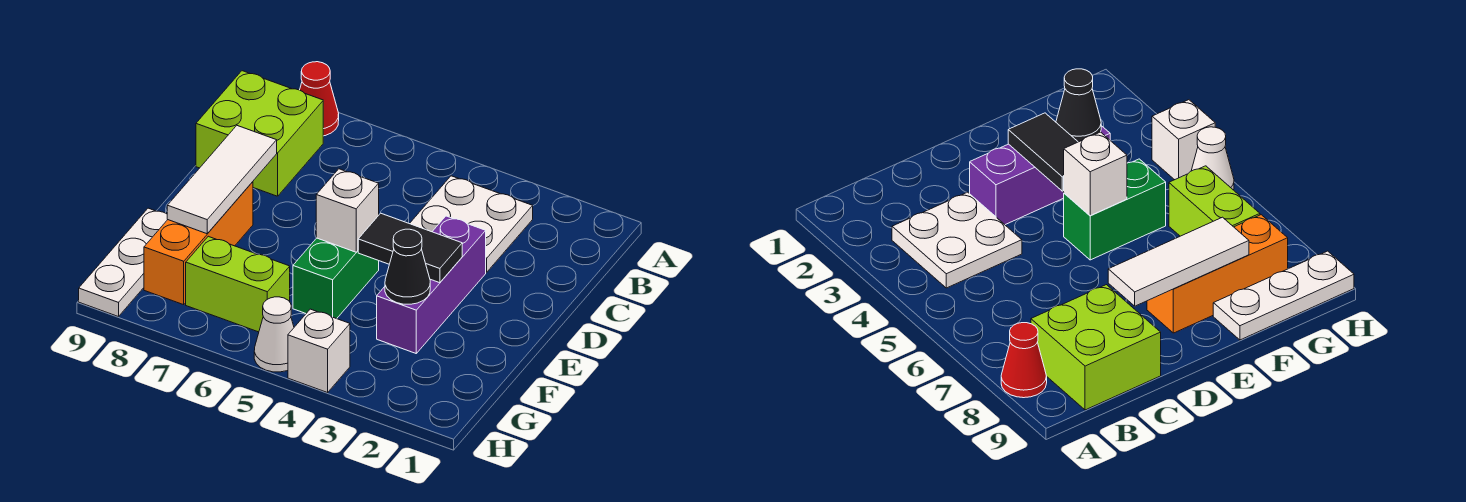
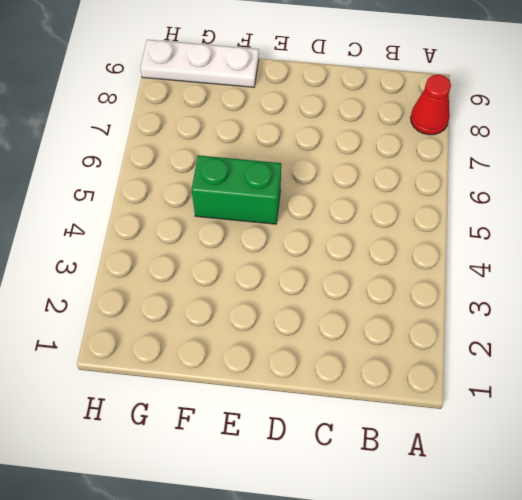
none -> white 2x2 plate [410,176,533,272]
none -> lime 2x2 brick [196,71,323,196]
none -> purple 1x3 brick [377,216,486,353]

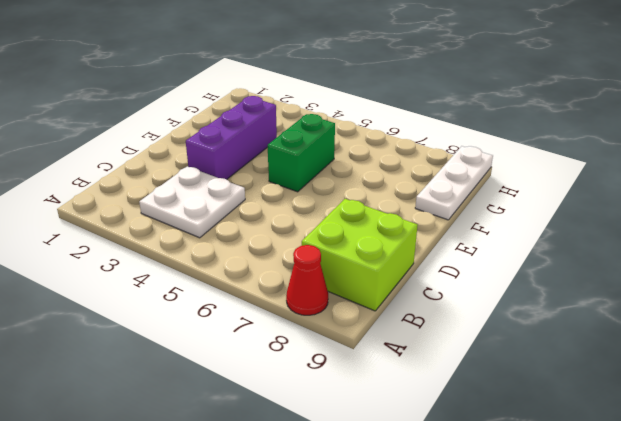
none -> orange 1x3 brick [144,182,253,305]
none -> lime 1x2 brick [186,236,290,332]
none -> white 1x1 brick [288,309,350,393]

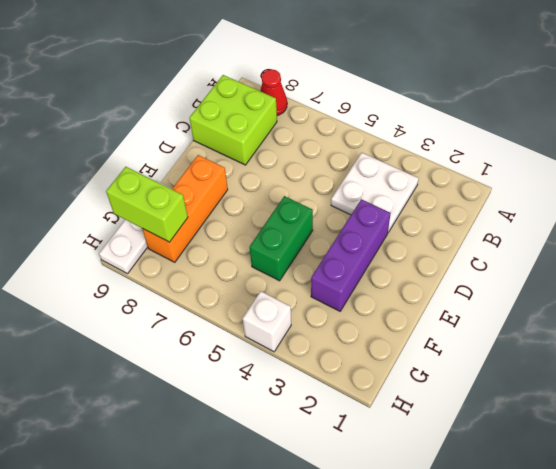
lime 1x2 brick [106,167,188,242] -> lime 1x2 brick moved to [186,236,290,332]
none -> white 1x1 cone [254,297,294,372]
none -> white 1x3 tile [167,126,277,234]
none -> black 1x2 tile [358,213,462,283]

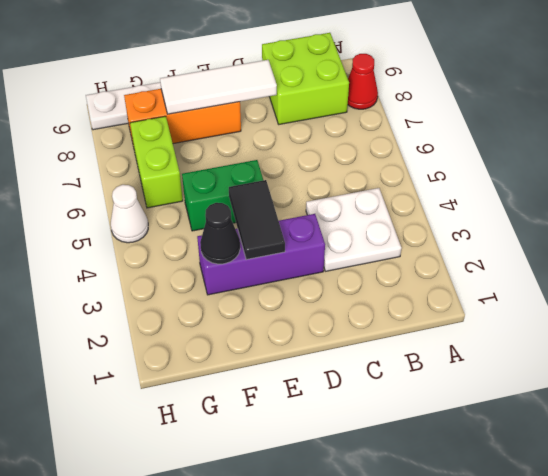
none -> white 1x1 brick [288,309,350,393]
none -> white 1x1 brick [316,169,379,252]

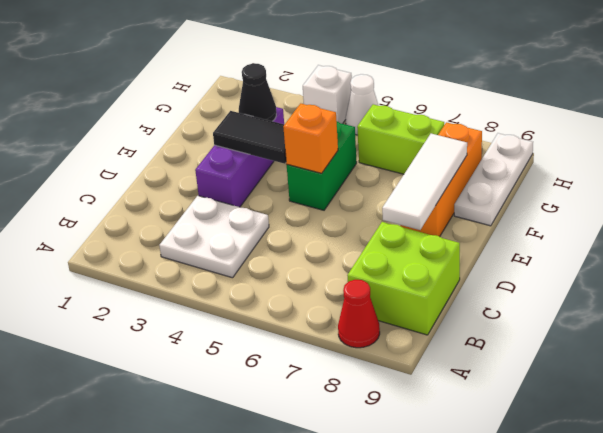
orange 1x1 brick [283,103,338,173] -> white 1x1 brick [316,169,379,252]

